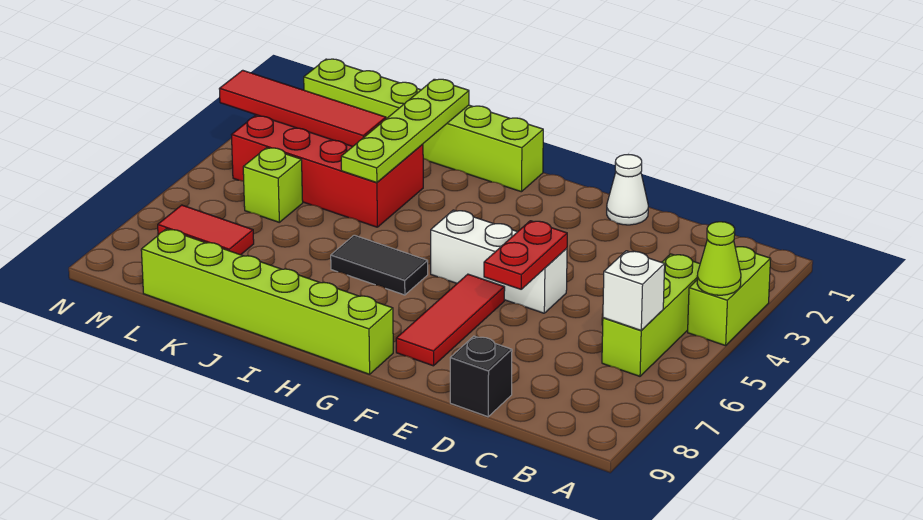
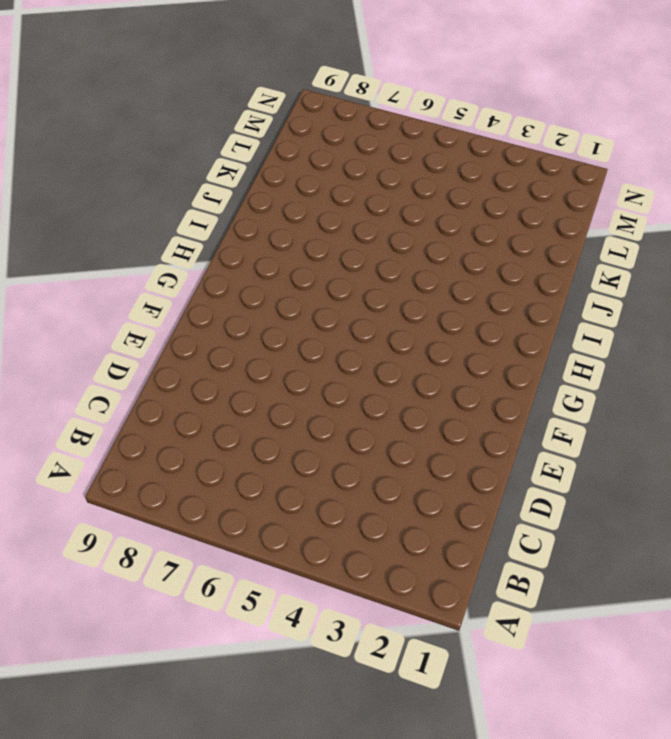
none -> lime 1x2 brick [688,247,771,346]
none -> lime 1x3 brick [602,254,700,376]
none -> black 1x1 brick [450,336,512,417]

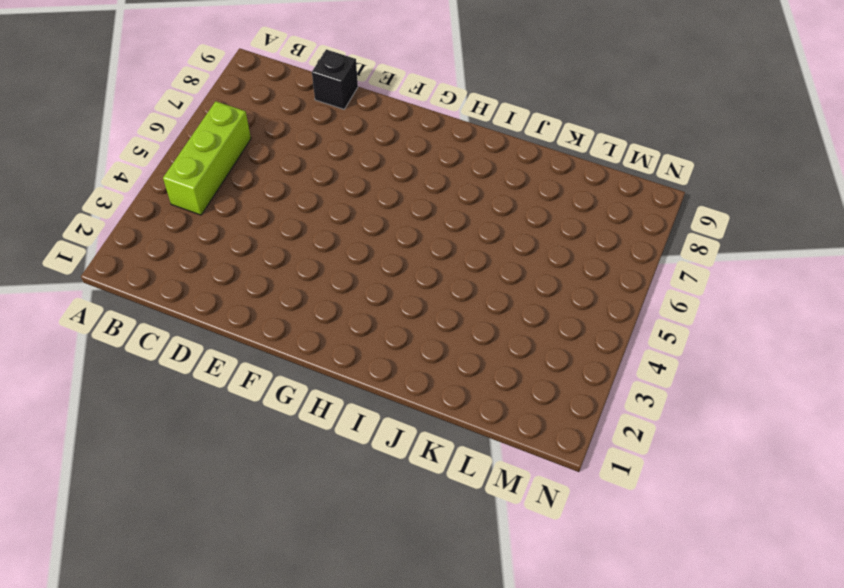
none -> lime 1x2 brick [688,247,771,346]
none -> white 1x1 cone [607,155,648,225]
none -> white 1x3 brick [431,210,567,313]

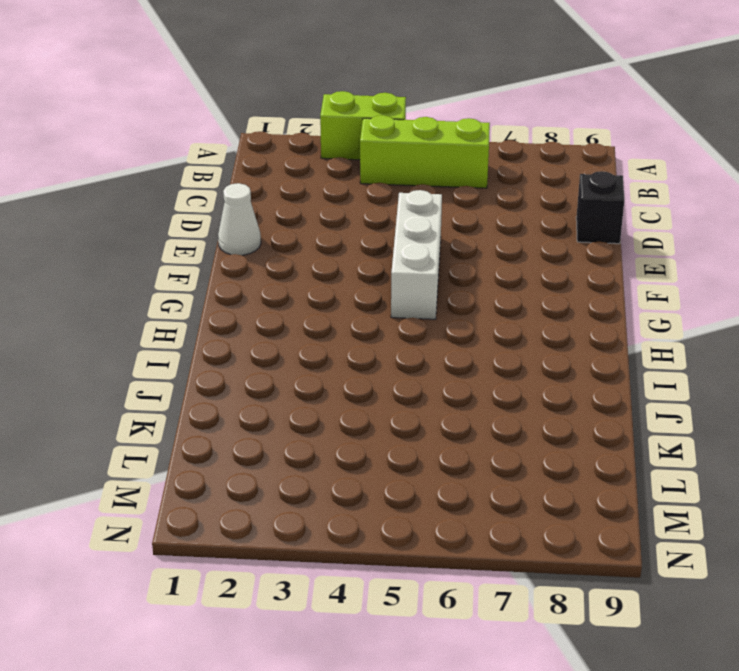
none -> red 1x3 tile [396,274,505,366]
none -> lime 1x6 brick [141,229,393,374]
none -> lime 1x6 brick [304,59,543,192]

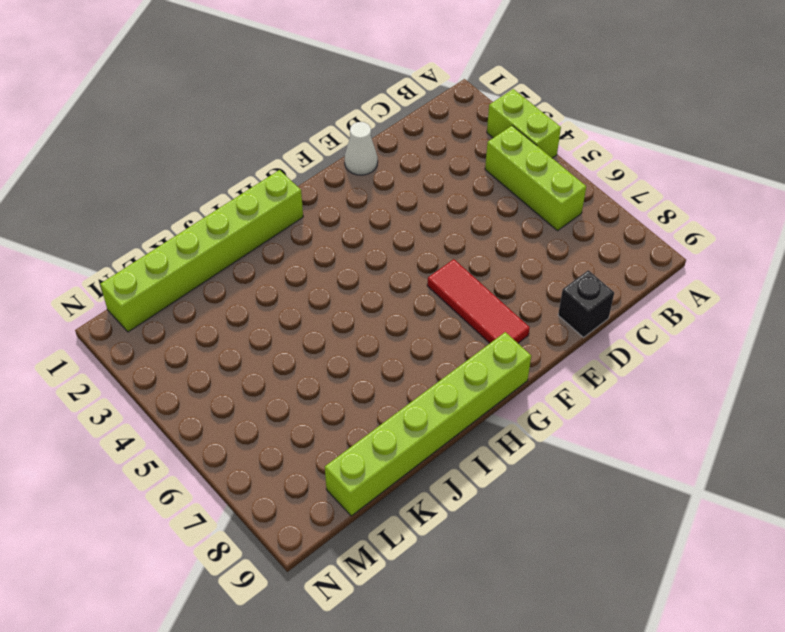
none -> white 1x3 brick [431,210,567,313]
none -> black 1x2 tile [331,235,428,295]
none -> red 2x4 brick [232,115,423,227]

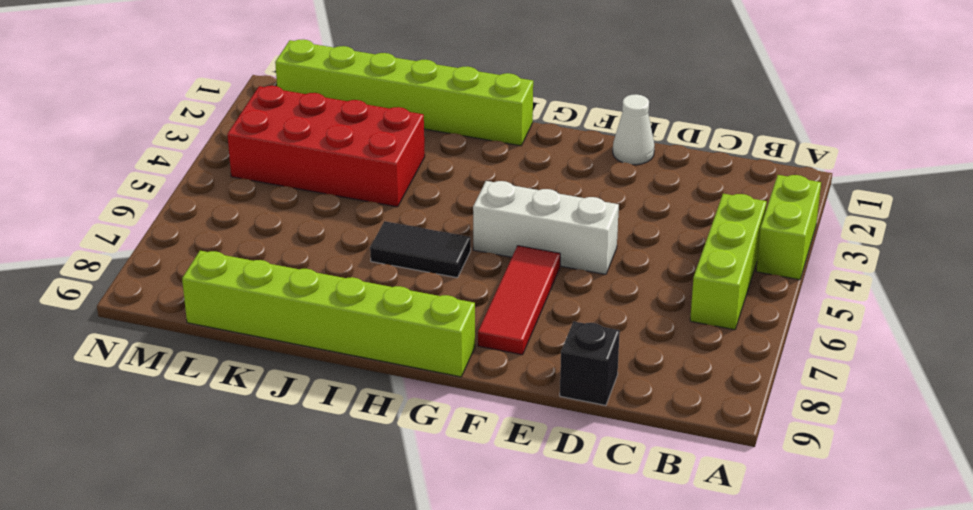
none -> lime 1x1 brick [243,148,303,222]
none -> red 1x2 tile [158,205,254,255]
none -> lime 1x1 cone [697,222,741,295]

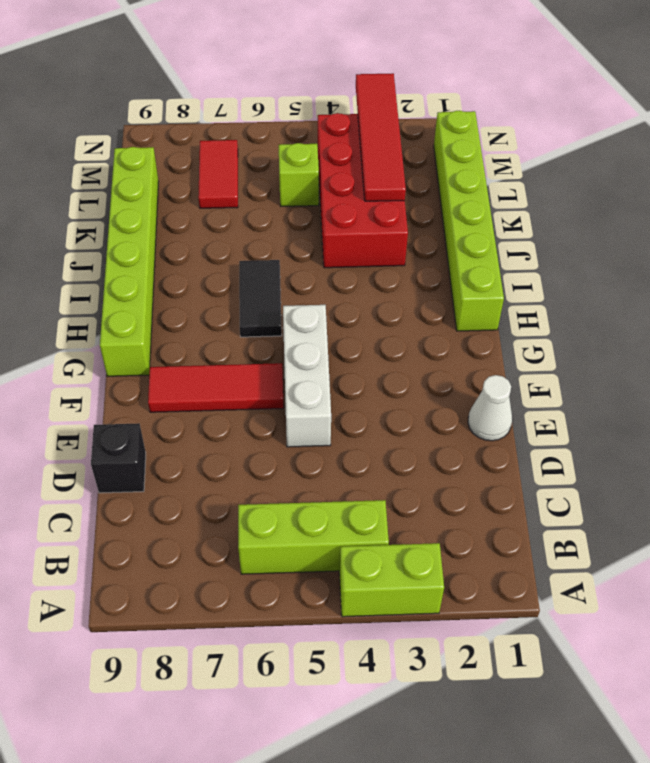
none -> lime 1x1 cone [697,222,741,295]
none -> white 1x1 brick [603,251,665,330]
none -> red 1x2 plate [484,221,567,289]

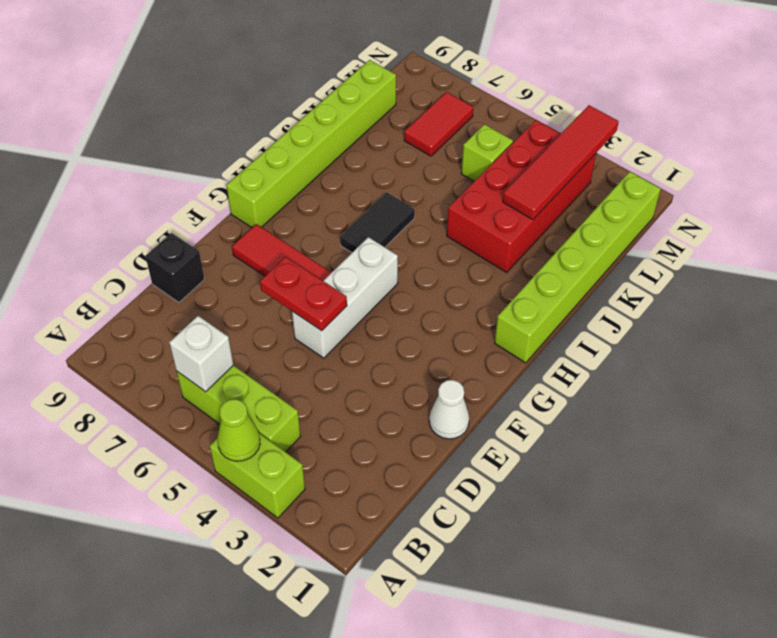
none -> lime 1x4 plate [341,79,469,183]

